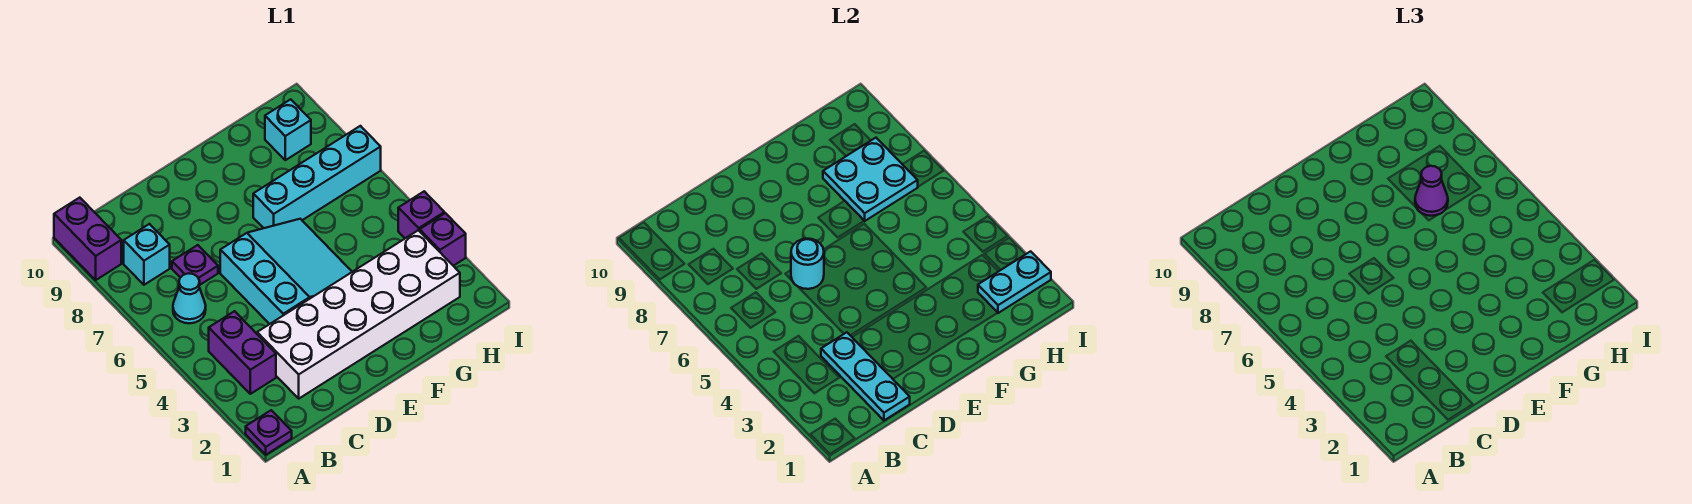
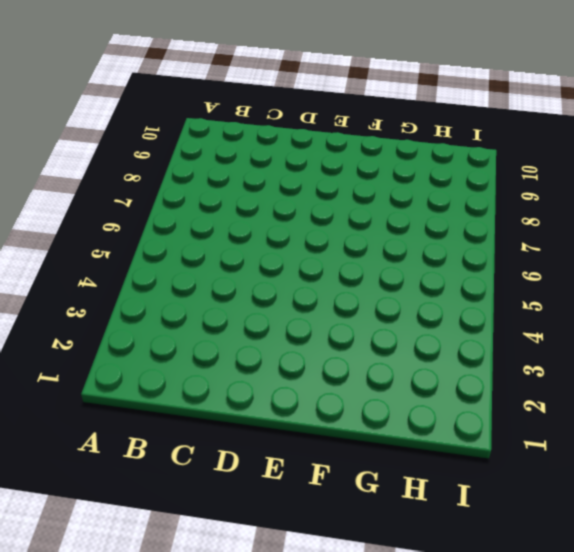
none -> purple 1x1 plate [246,410,292,455]
none -> purple 1x2 brick [54,198,121,280]
none -> purple 1x2 brick [209,311,276,394]

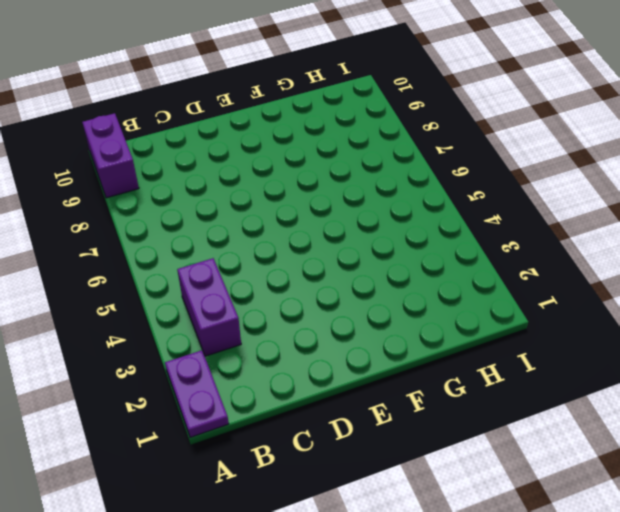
purple 1x2 plate [165,350,229,437] -> purple 1x1 plate [246,410,292,455]
none -> cyan 1x1 cone [173,273,206,323]
none -> cyan 1x1 brick [124,224,170,285]
none -> white 2x6 brick [257,230,460,398]

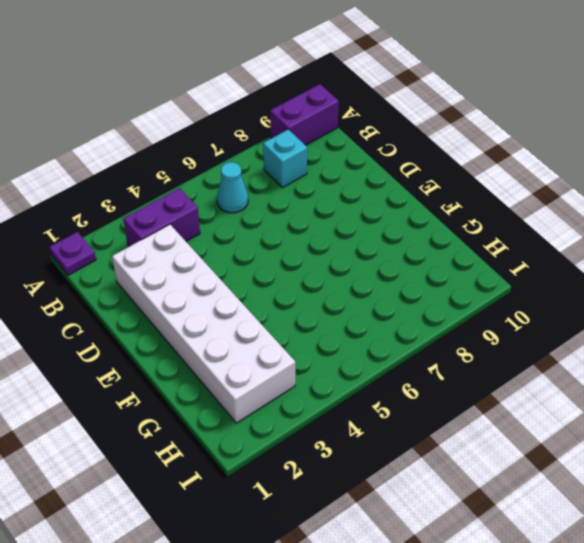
none -> purple 1x1 plate [172,245,218,285]
none -> cyan 3x3 slope [220,219,352,324]
none -> cyan 1x4 brick [253,126,381,228]

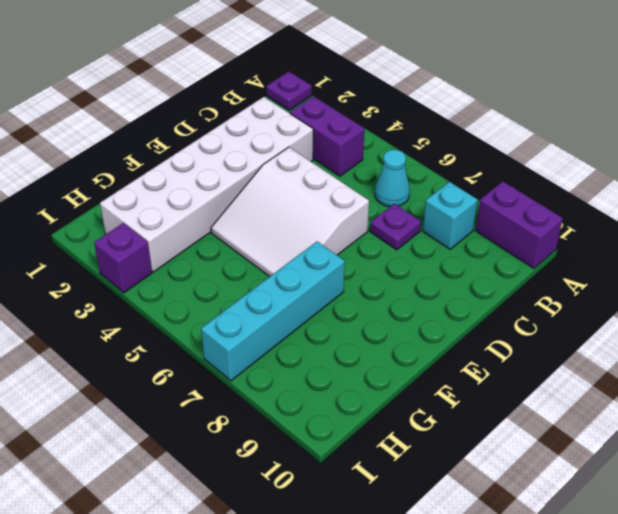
white 3x3 slope [211,147,369,276] -> cyan 3x3 slope [220,219,352,324]
none -> cyan 1x1 brick [265,99,311,160]
none -> purple 1x1 brick [398,191,444,238]
none -> cyan 1x3 plate [821,332,910,420]

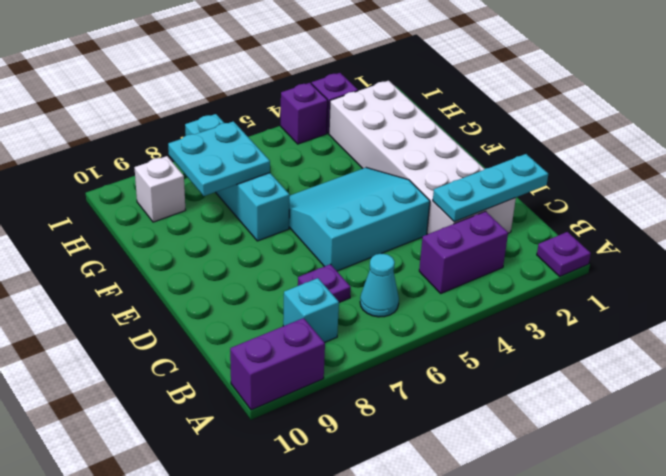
white 1x1 brick [134,156,185,222] -> cyan 1x1 brick [265,99,311,160]
none -> cyan 1x1 round brick [791,239,824,289]
none -> cyan 1x2 plate [978,251,1051,313]
none -> purple 1x1 cone [1415,166,1448,216]

